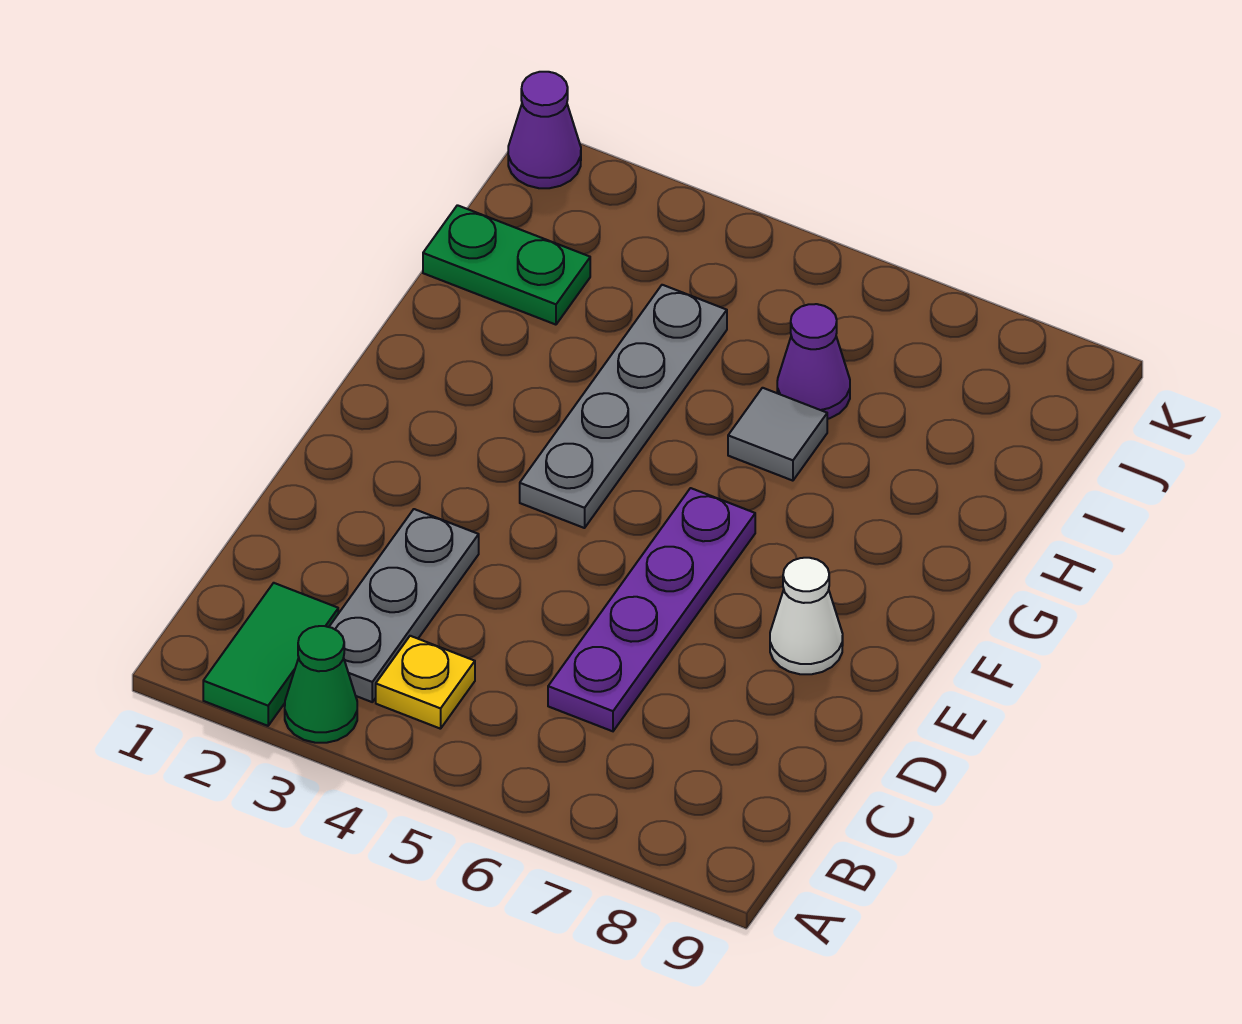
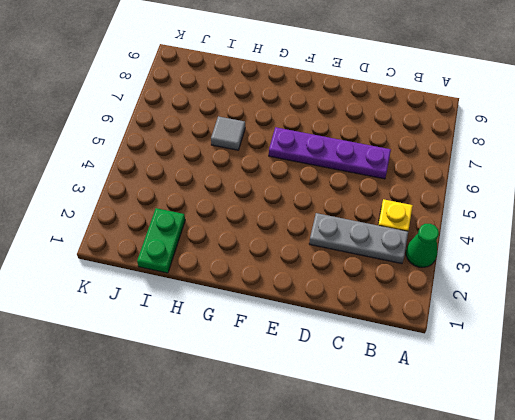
none -> green 1x2 tile [203,583,338,726]
none -> white 1x1 cone [770,558,843,674]

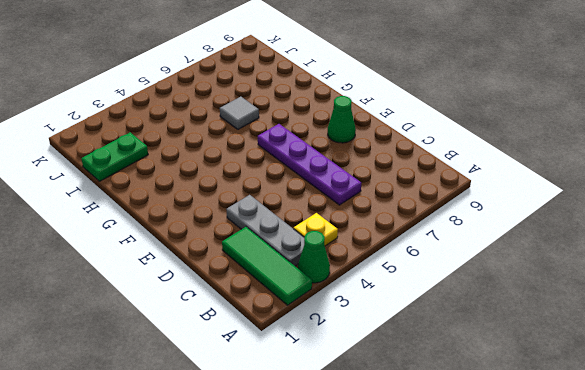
green 1x3 tile [222,227,312,305] -> green 1x2 tile [203,583,338,726]
green 1x1 cone [328,96,356,143] -> white 1x1 cone [770,558,843,674]
none -> grey 1x4 plate [520,285,727,528]
none -> purple 1x1 cone [777,304,850,419]

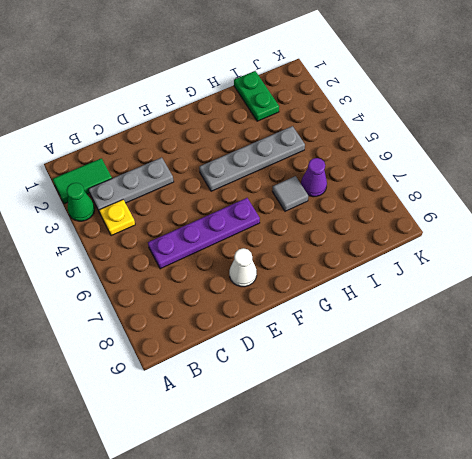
none -> purple 1x1 cone [508,72,581,188]

